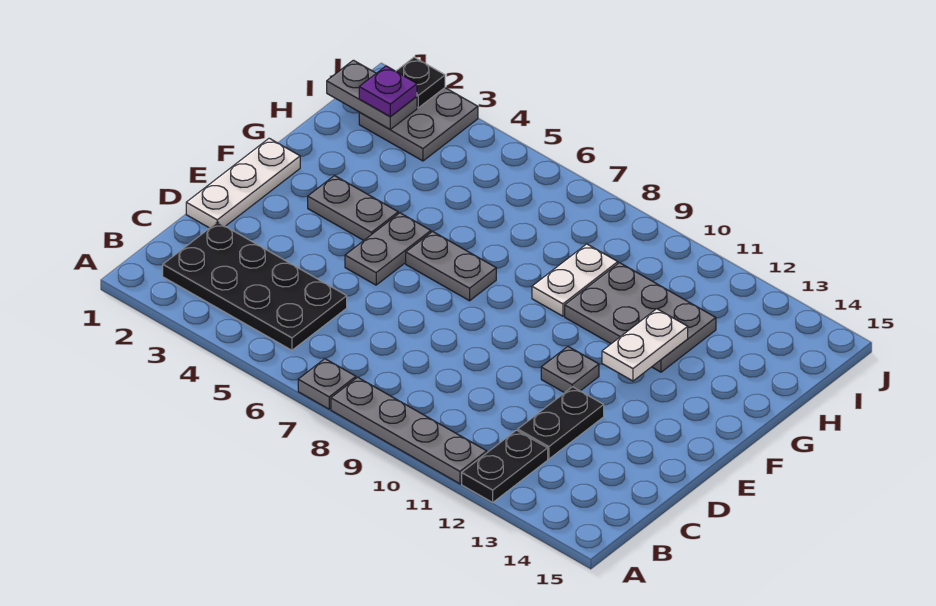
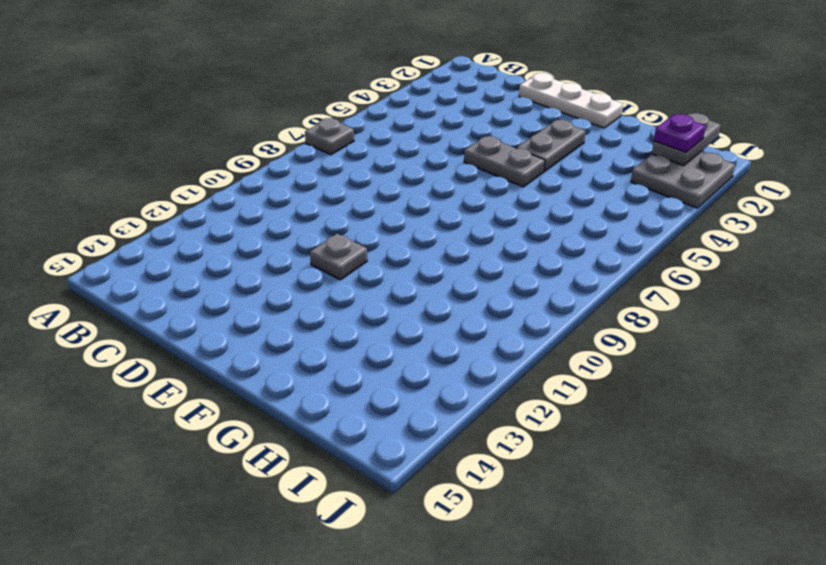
none -> grey 1x4 plate [331,377,487,484]
none -> black 1x2 plate [462,430,548,502]
none -> black 2x4 plate [163,222,347,350]

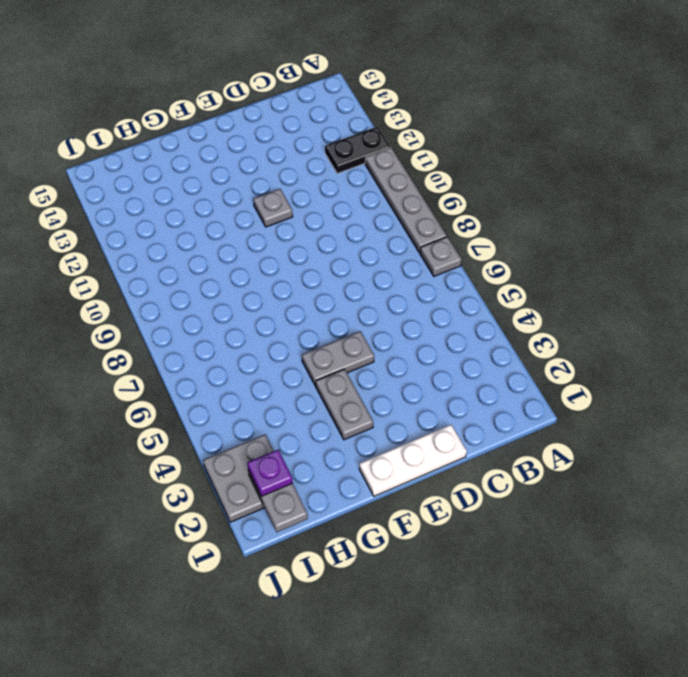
none -> black 2x4 plate [163,222,347,350]
none -> black 1x2 plate [518,387,604,459]
none -> grey 1x2 plate [406,232,496,301]

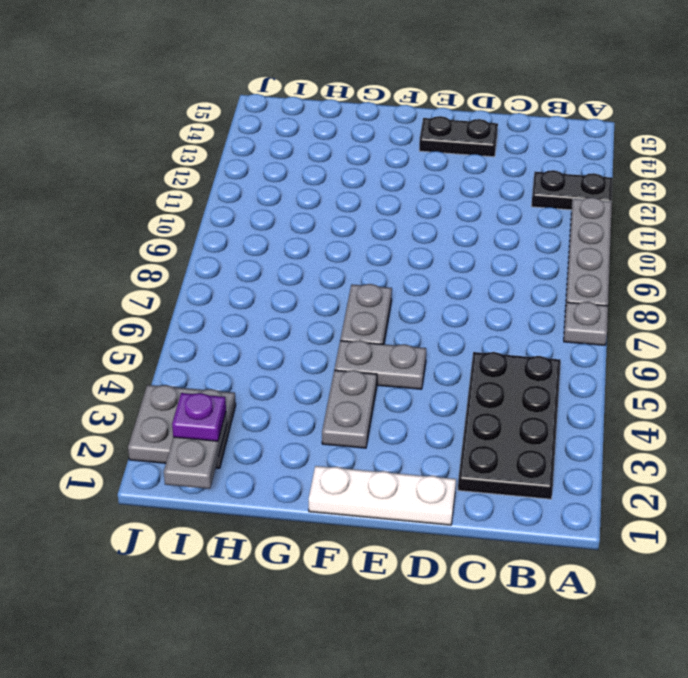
black 1x2 plate [419,116,498,157] -> black 1x2 plate moved to [518,387,604,459]
none -> grey 1x1 plate [541,347,599,393]
none -> white 1x2 plate [532,244,618,316]
none -> grey 2x3 plate [565,263,716,372]

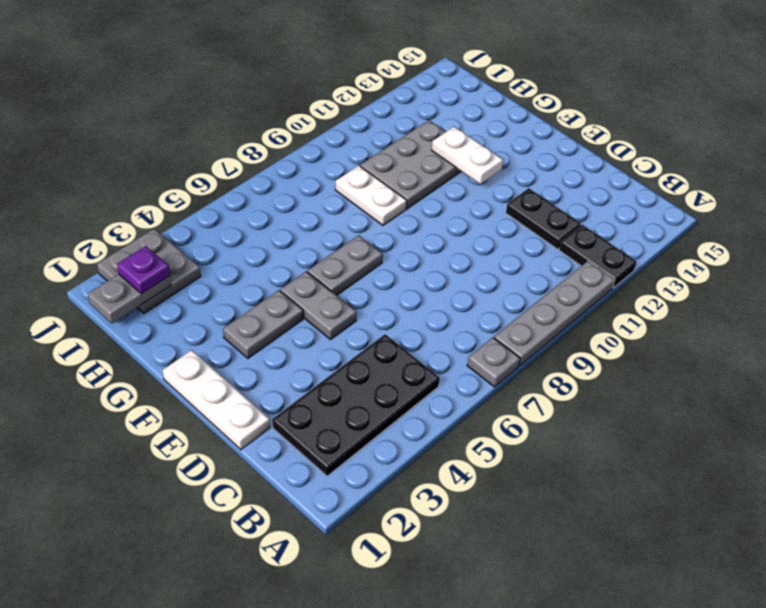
none -> grey 1x1 plate [541,347,599,393]
none -> black 1x1 plate [396,57,445,108]

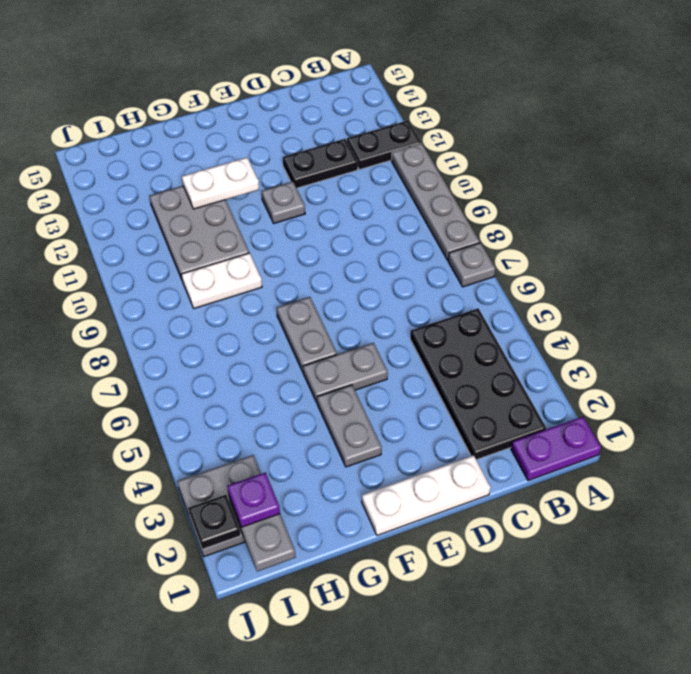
purple 1x2 plate [511,417,601,481] -> none

